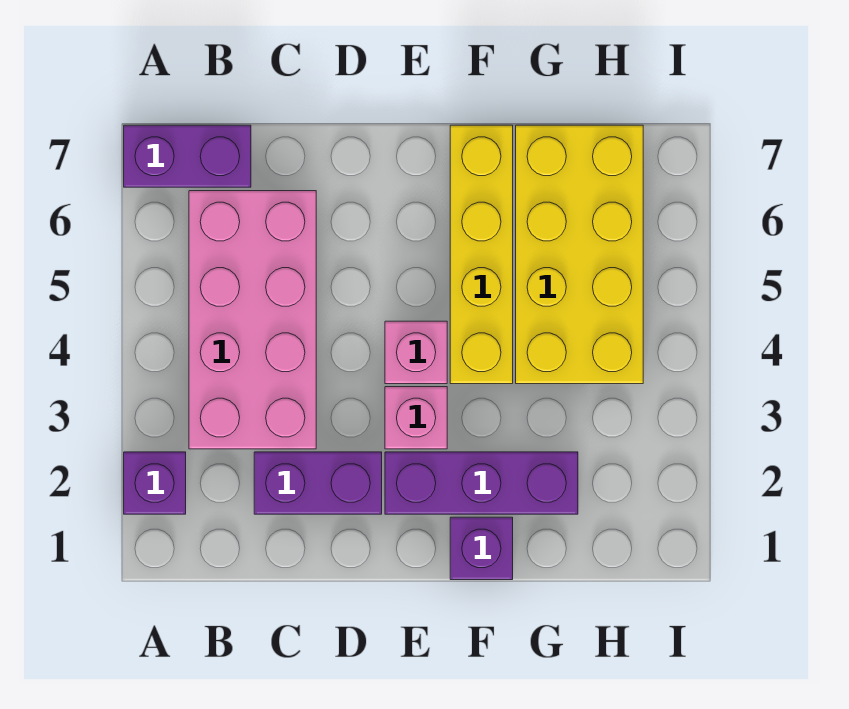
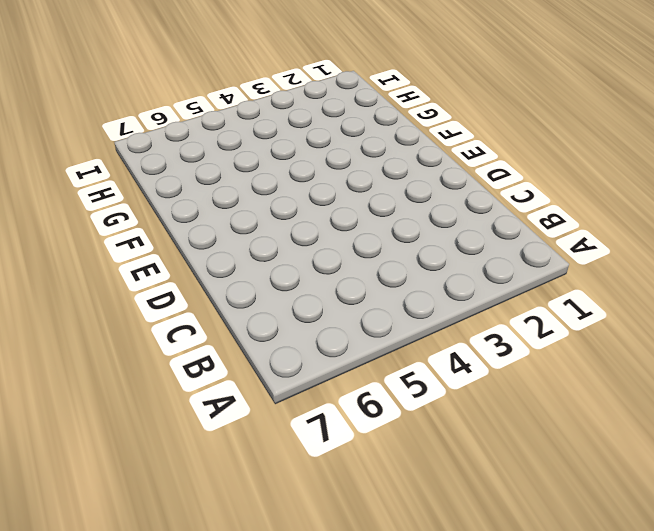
none -> purple 1x1 brick [124,452,186,514]
none -> purple 1x2 brick [124,125,251,187]

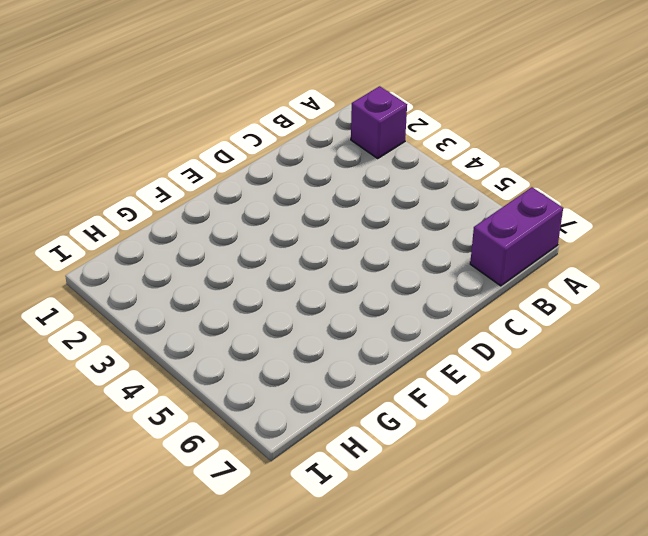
none -> pink 2x4 brick [189,191,316,449]
none -> purple 1x2 brick [254,452,382,514]

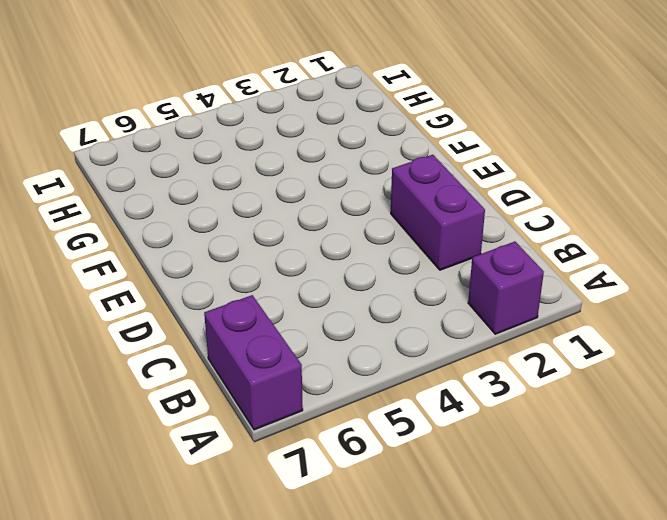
none -> pink 2x4 brick [189,191,316,449]
none -> purple 1x3 brick [385,452,578,514]

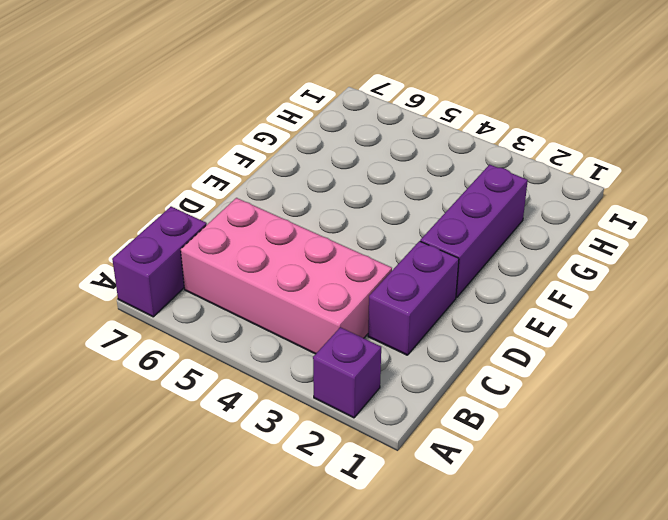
none -> pink 1x1 brick [385,387,447,449]
none -> pink 1x1 brick [385,321,447,384]

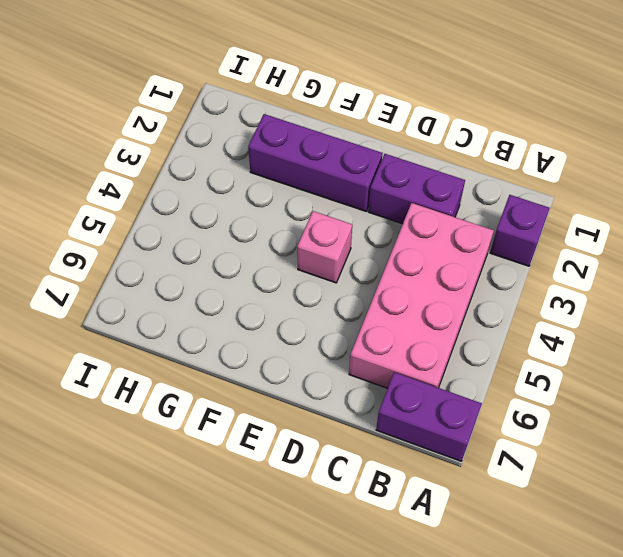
none -> pink 1x1 brick [385,387,447,449]
none -> purple 1x1 brick [450,517,513,580]

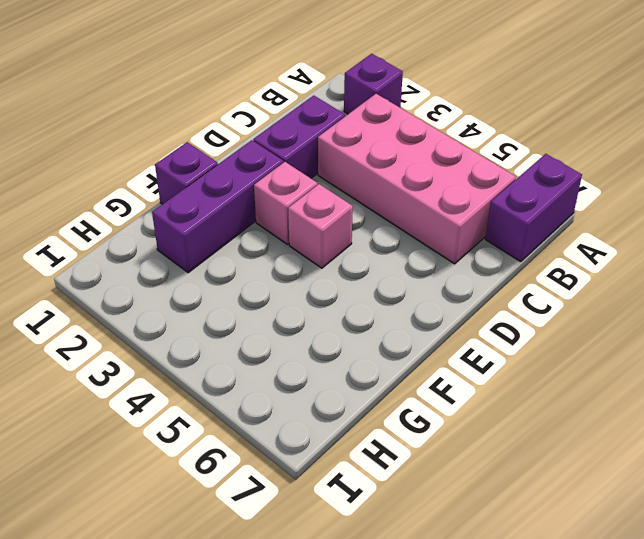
none -> yellow 1x4 brick [450,125,513,384]
none -> yellow 2x4 brick [516,125,643,384]

